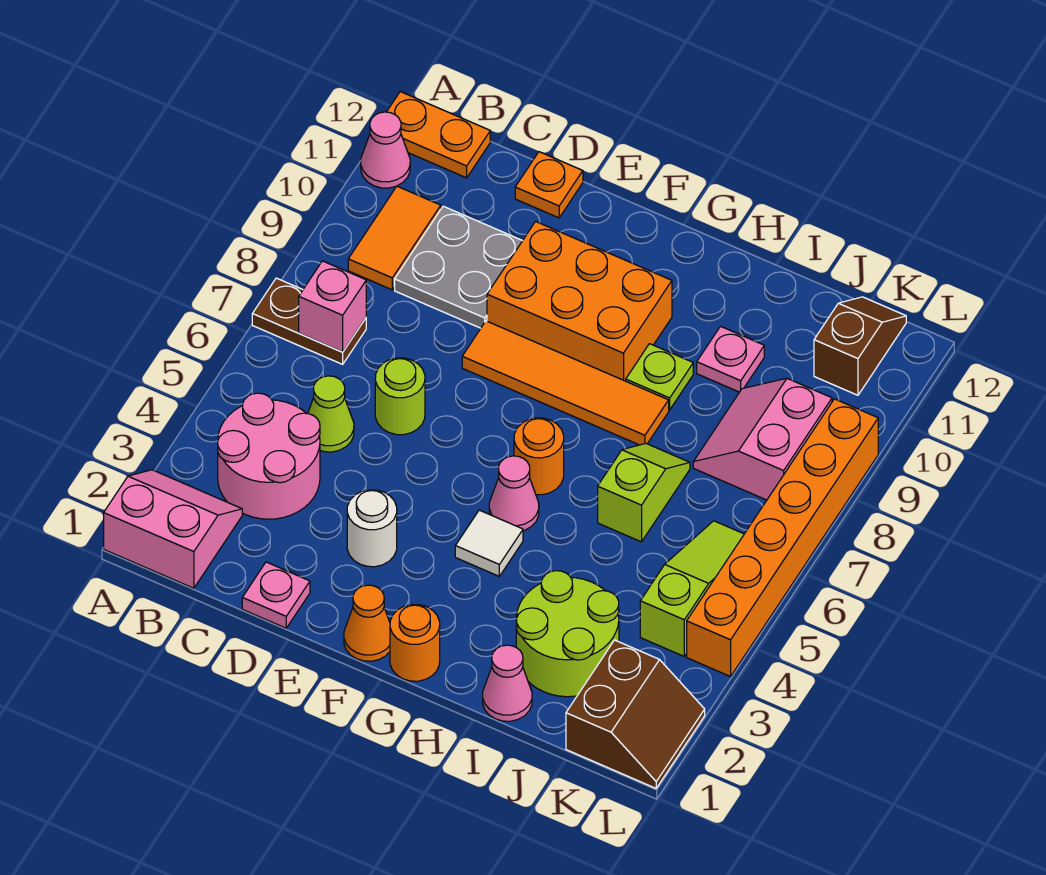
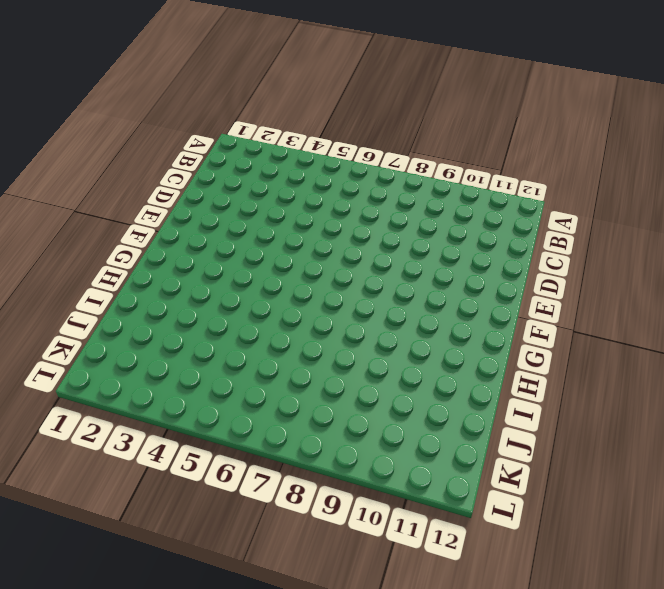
none -> pink 2x2 slope [104,470,242,588]
none -> brown 1x2 plate [252,278,366,364]
none -> pink 1x1 cone [361,112,410,188]
none -> orange 1x2 plate [387,92,490,178]

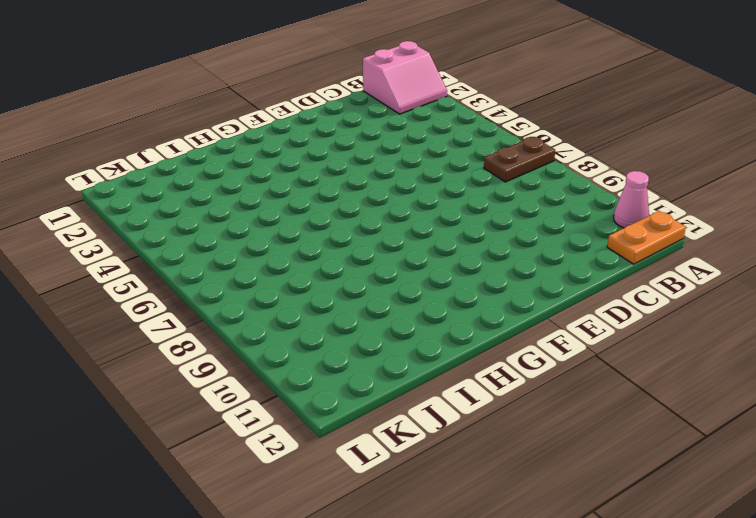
none -> pink 2x2 round brick [218,393,320,519]
none -> orange 1x2 tile [348,186,441,290]
none -> lime 1x1 cone [308,376,354,452]
none -> grey 2x2 plate [395,206,522,328]

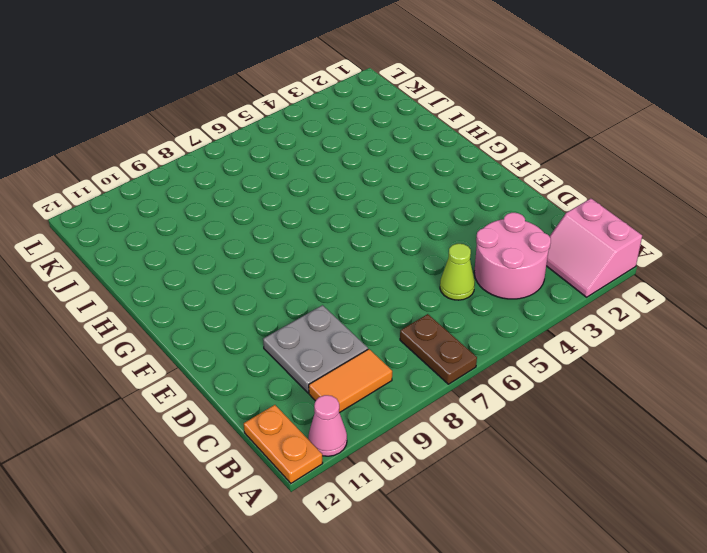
none -> pink 1x1 plate [242,562,310,628]
none -> lime 1x1 round brick [375,358,425,435]
none -> orange 1x1 plate [515,152,583,218]
none -> white 1x1 round brick [347,490,397,567]

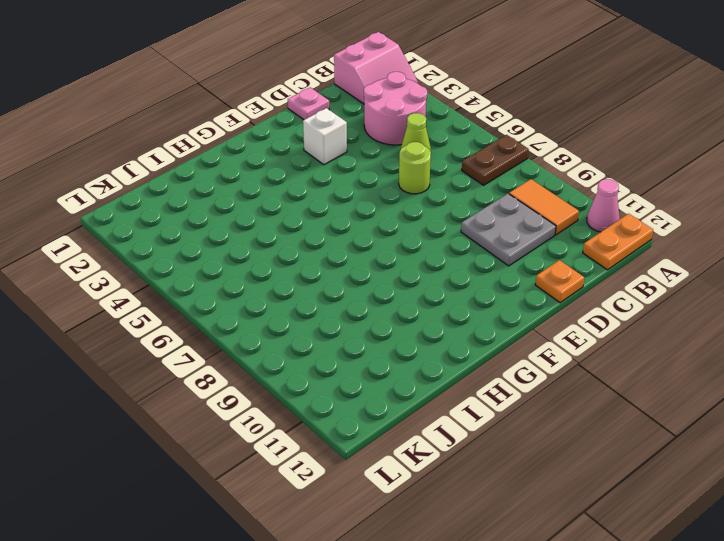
white 1x1 brick [303,108,347,165] -> white 1x1 round brick [347,490,397,567]
none -> orange 1x4 tile [462,321,669,445]
none -> orange 2x3 brick [487,222,672,381]
none -> orange 1x1 cone [344,585,390,661]
none -> orange 1x1 round brick [390,604,440,681]

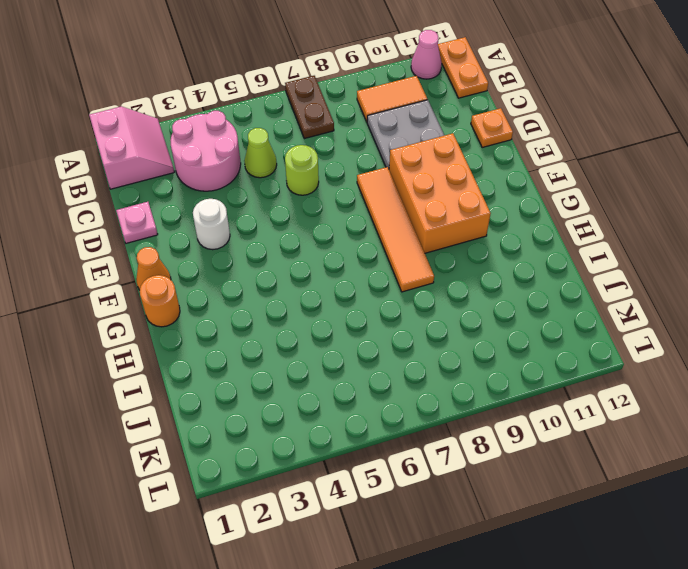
none -> white 1x1 tile [455,510,523,576]
none -> pink 1x1 cone [489,456,539,531]
none -> orange 1x1 round brick [514,418,564,495]
none -> lime 1x1 plate [626,344,693,410]

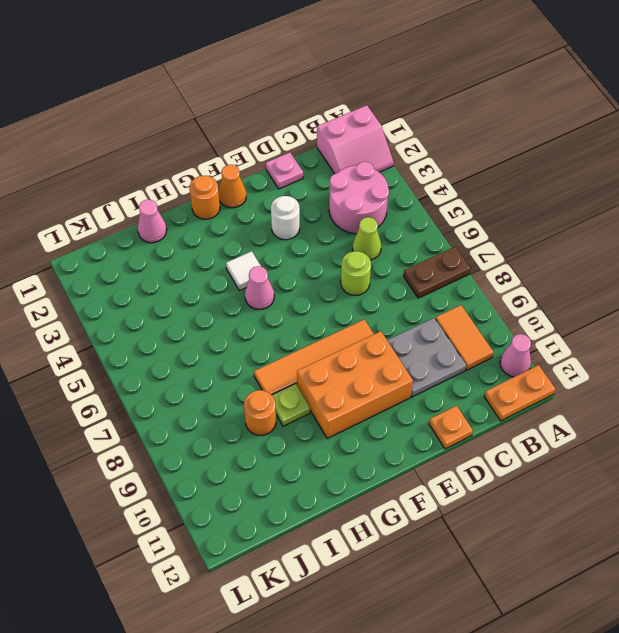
orange 1x1 round brick [244,390,276,435] -> orange 1x1 round brick moved to [514,418,564,495]
none -> lime 2x2 round brick [516,571,619,697]
none -> lime 1x2 slope [598,443,690,542]
none -> pink 1x1 plate [697,326,764,392]
none -> pink 2x2 slope [693,378,832,500]

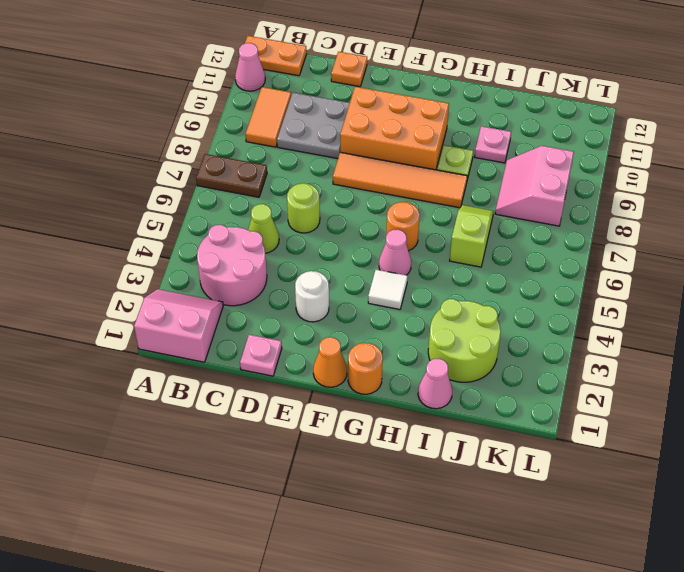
none -> brown 2x2 slope [566,640,705,788]
none -> lime 1x3 slope [640,521,744,656]
none -> brown 1x2 slope [814,297,906,395]
none -> orange 1x6 brick [687,399,878,677]

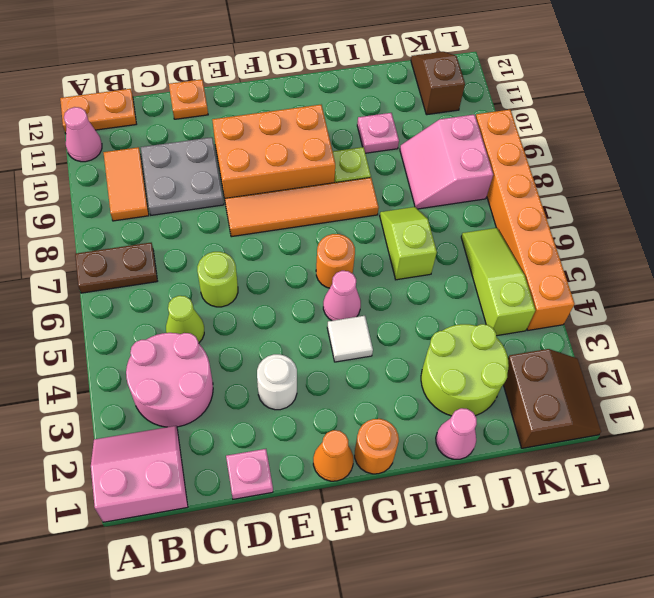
none -> pink 1x1 brick [299,261,366,352]

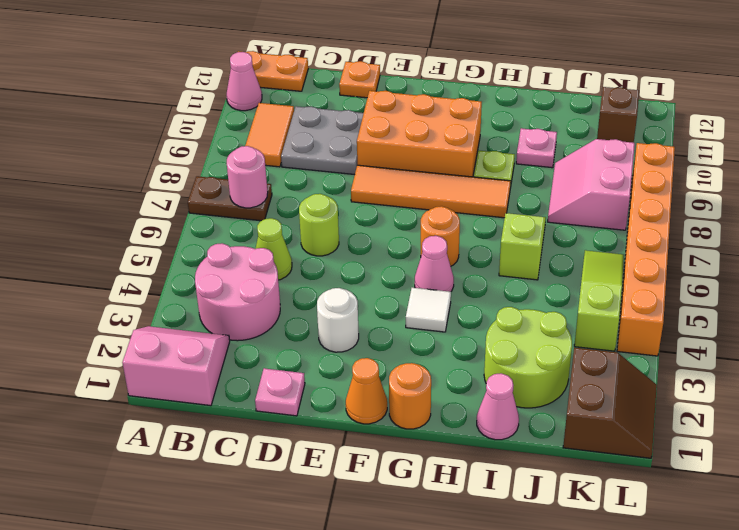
pink 1x1 round brick [227,146,268,208] -> pink 1x1 brick [299,261,366,352]

